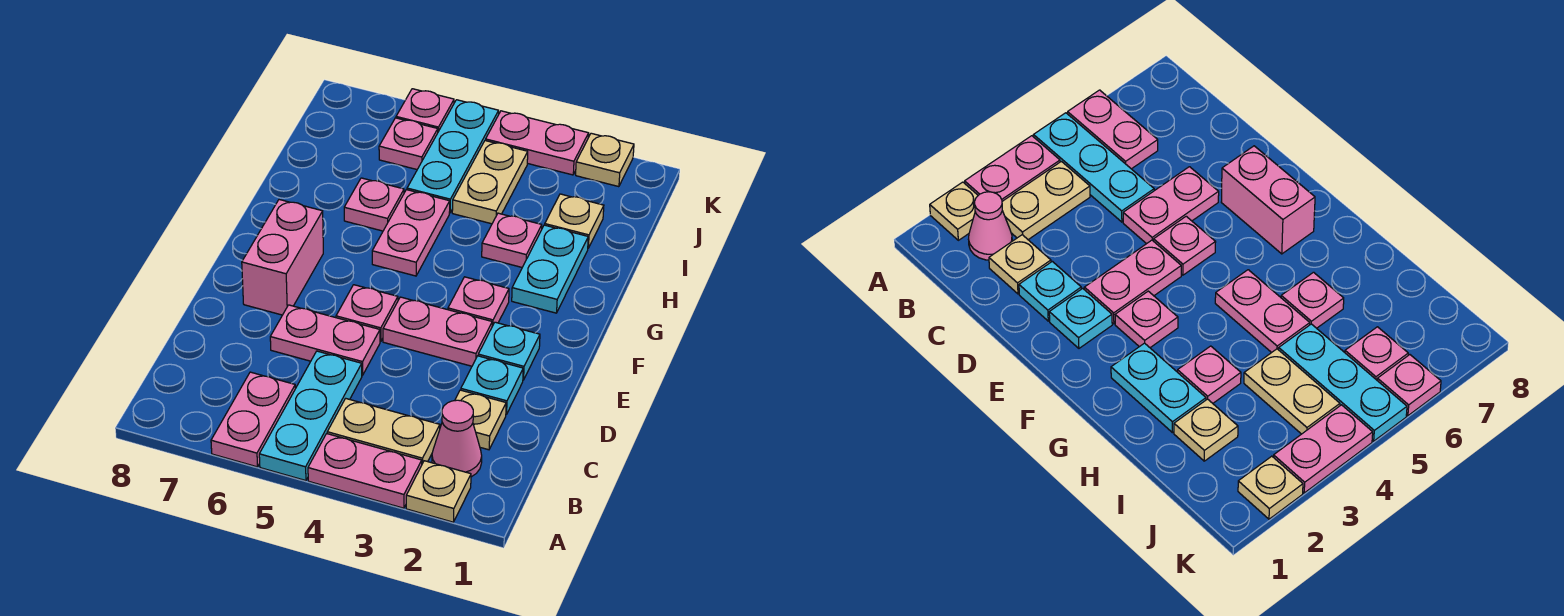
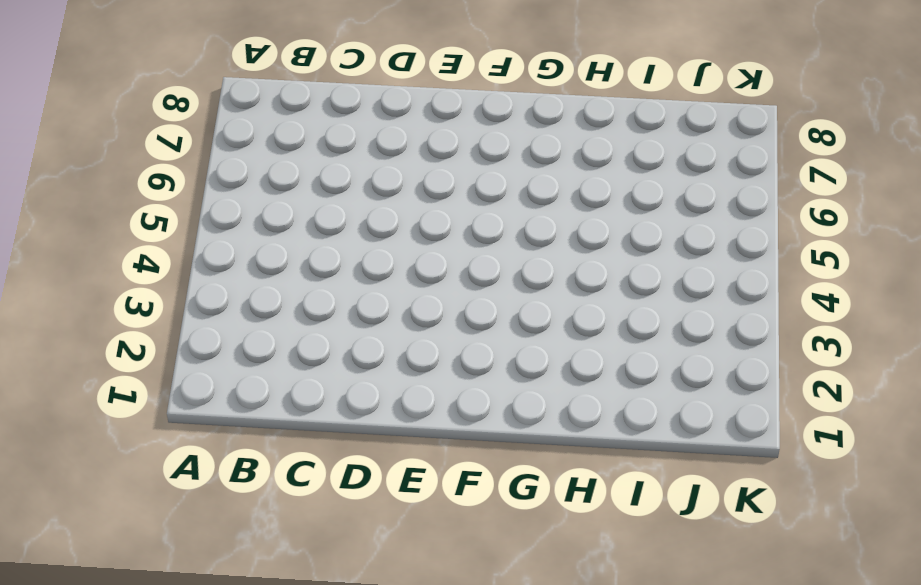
none -> tan 1x1 plate [406,461,471,522]
none -> pink 1x2 plate [308,434,422,508]
none -> cyan 1x3 plate [259,351,362,481]

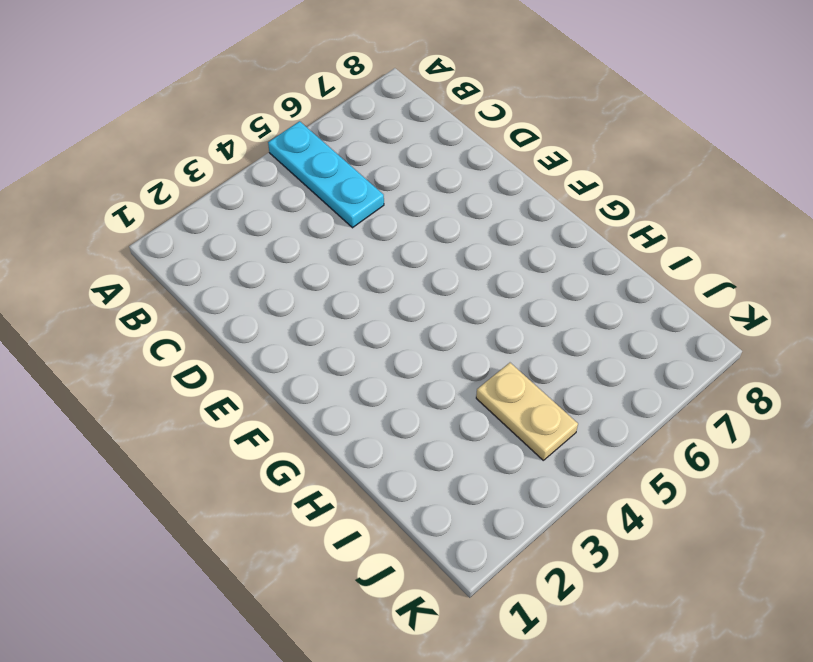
none -> tan 1x1 plate [406,461,471,522]
none -> pink 1x2 plate [308,434,422,508]
none -> pink 1x2 plate [211,372,295,467]

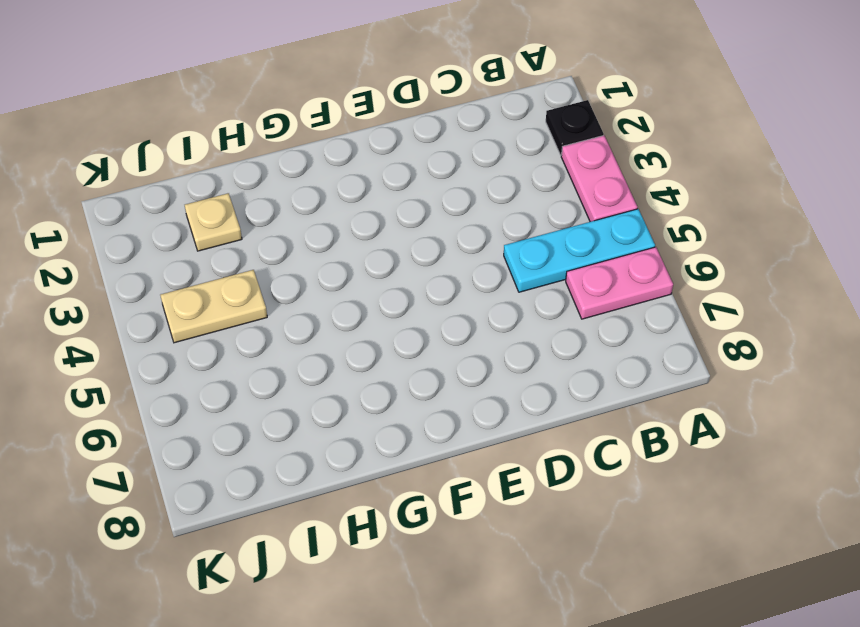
black 1x1 plate [546,100,604,155] -> tan 1x1 plate [406,461,471,522]
none -> pink 1x1 cone [432,400,482,477]
none -> tan 1x2 plate [327,398,440,464]
none -> tan 1x1 plate [455,390,506,450]

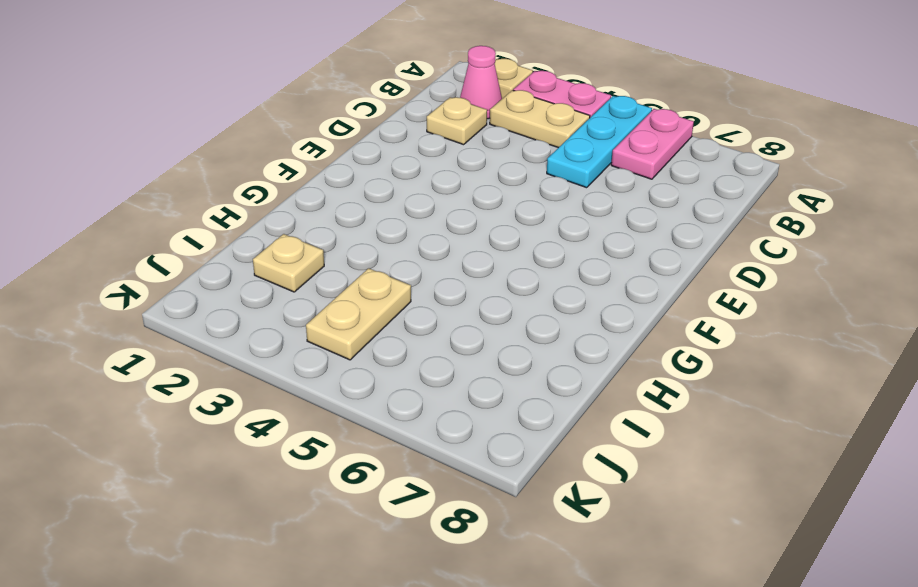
none -> cyan 1x1 plate [461,356,523,415]
none -> pink 1x2 plate [270,305,380,375]
none -> cyan 1x1 plate [478,322,540,380]

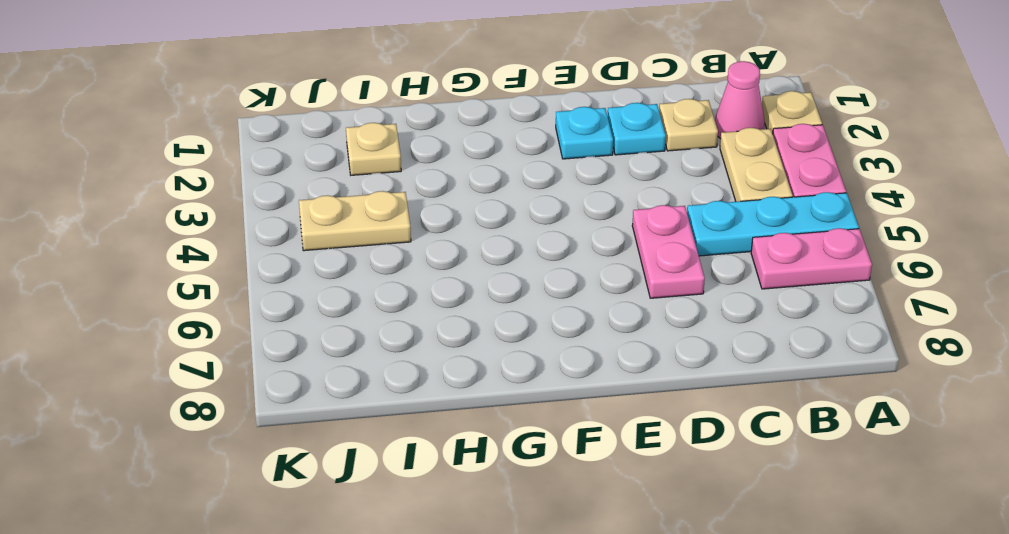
none -> pink 1x2 plate [383,297,492,366]
none -> pink 1x1 plate [336,285,398,342]
none -> pink 1x2 brick [242,200,323,315]

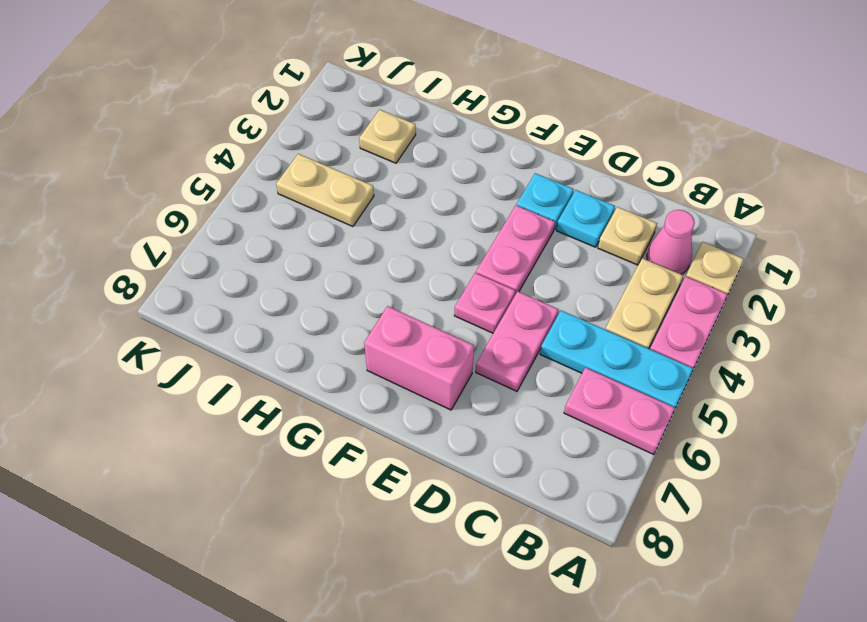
none -> pink 1x1 plate [448,277,509,326]
none -> cyan 1x2 plate [512,225,588,313]
none -> pink 1x2 plate [372,190,450,276]

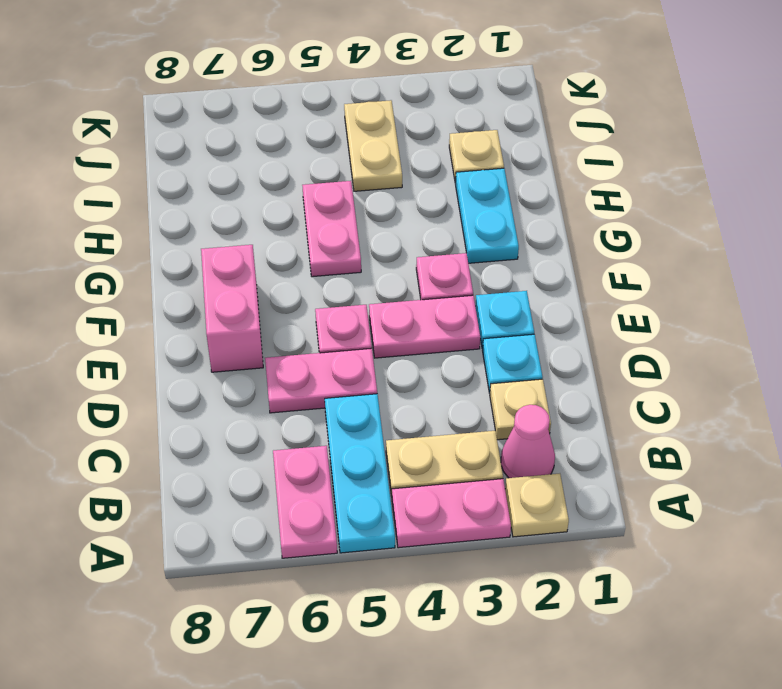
none -> pink 1x1 plate [482,213,542,267]
none -> pink 1x1 plate [344,178,404,231]
none -> cyan 1x3 plate [407,100,499,213]

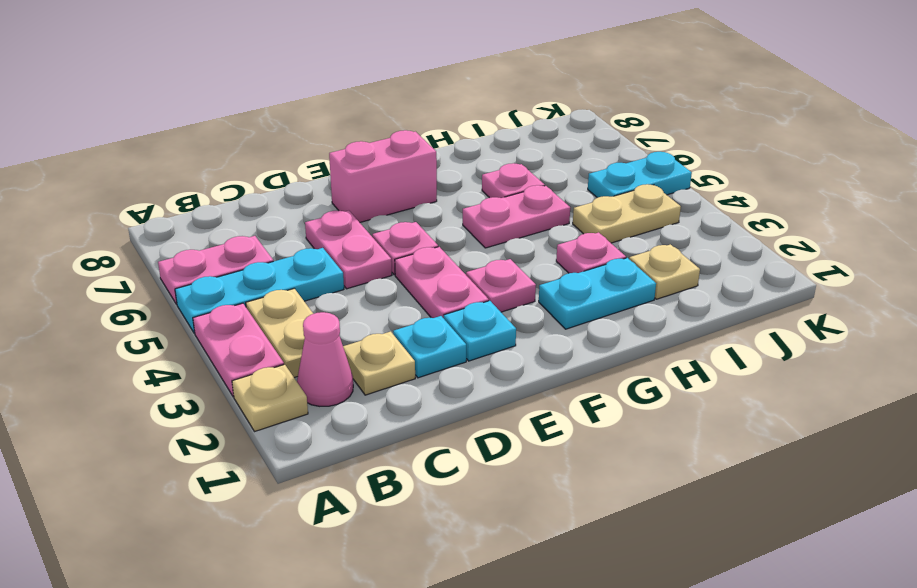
cyan 1x2 plate [588,152,692,198] -> cyan 1x3 plate [407,100,499,213]
none -> pink 1x1 plate [379,118,438,169]
none -> tan 1x1 plate [576,133,634,187]
none -> pink 1x2 plate [486,111,589,175]

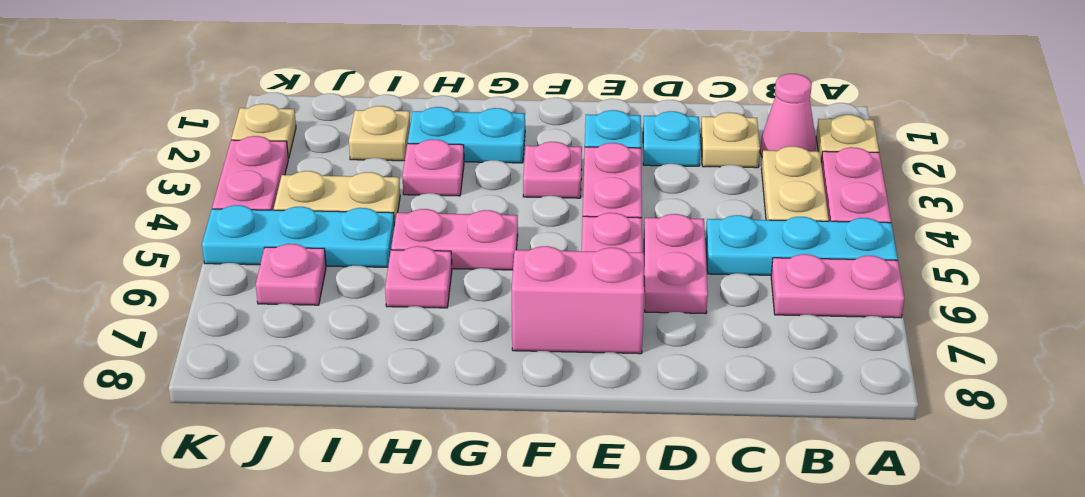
none -> pink 1x1 plate [396,89,454,131]

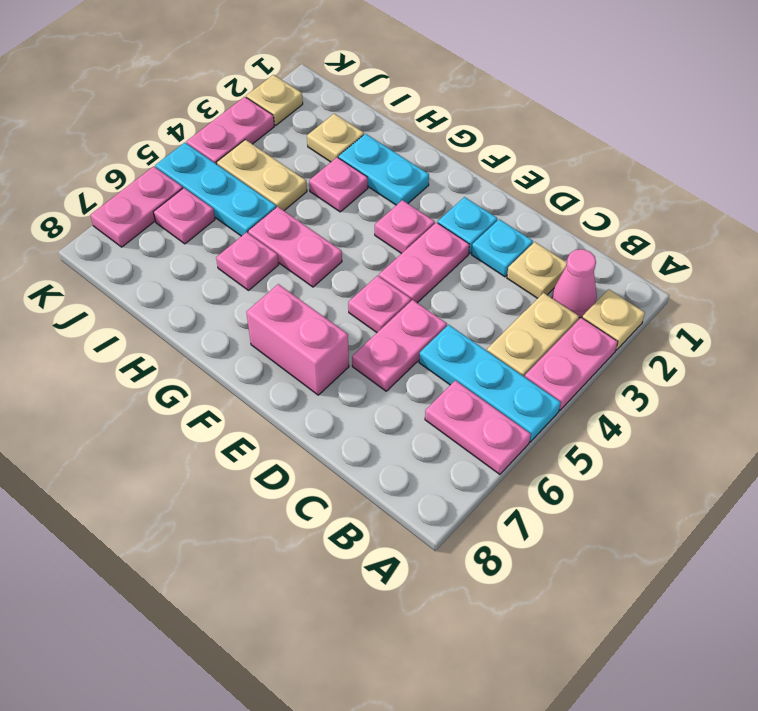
pink 1x2 plate [90,166,183,247] -> pink 1x1 plate [396,89,454,131]

